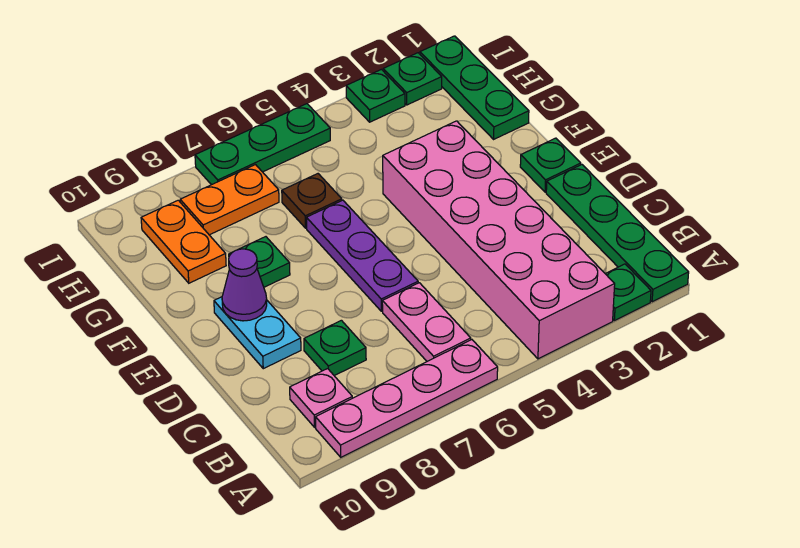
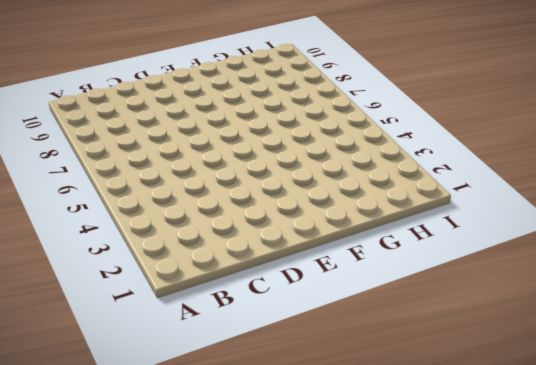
none -> green 1x4 plate [546,165,689,302]
none -> green 1x1 plate [606,264,651,321]
none -> pink 2x6 brick [383,121,615,359]

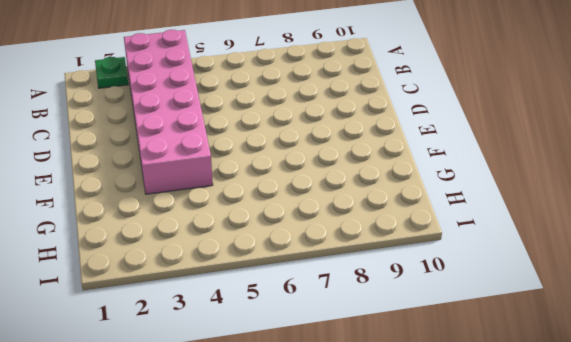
none -> green 1x4 plate [546,165,689,302]
none -> pink 1x4 plate [316,340,498,457]
none -> pink 1x2 plate [382,283,471,361]

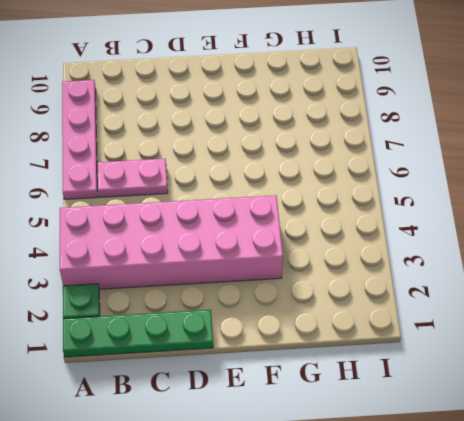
none -> pink 1x1 plate [290,369,352,427]
none -> green 1x1 plate [304,320,366,376]
none -> purple 1x3 plate [306,200,418,311]

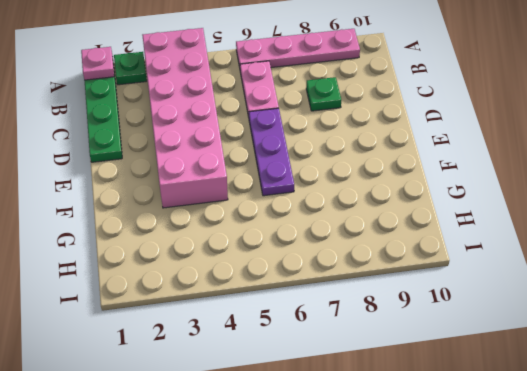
pink 1x1 plate [81,47,114,80] -> pink 1x1 plate moved to [290,369,352,427]
none -> cyan 1x2 plate [214,297,301,369]
none -> green 1x1 plate [520,138,581,192]
none -> green 1x1 plate [229,237,290,287]

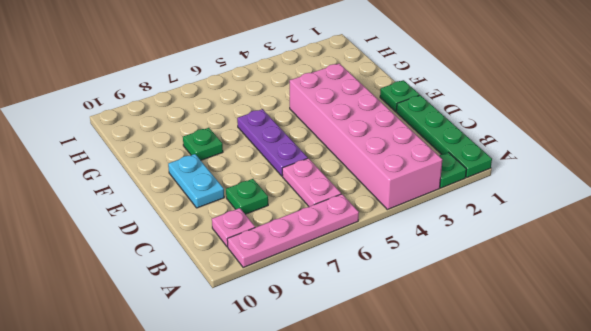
none -> green 1x3 plate [420,36,529,139]
none -> brown 1x1 plate [282,174,342,228]
none -> orange 1x2 plate [141,200,226,283]

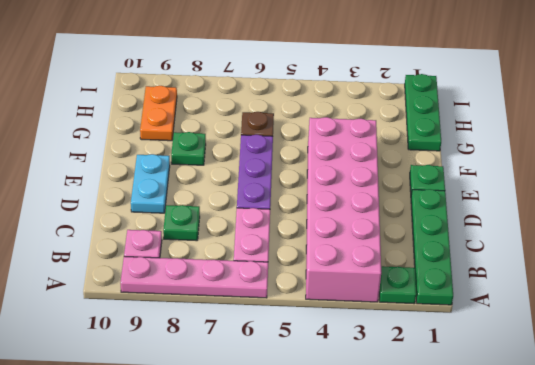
none -> orange 1x2 plate [180,165,279,235]
none -> green 1x1 plate [383,53,442,105]
none -> green 1x1 plate [346,69,405,122]

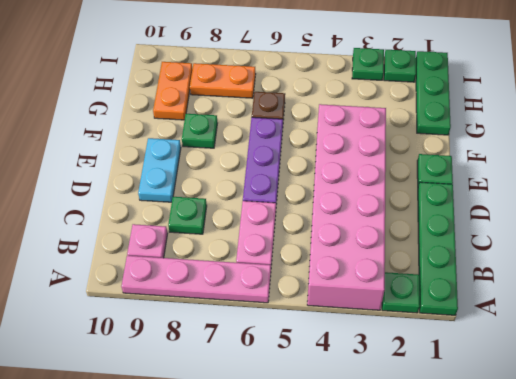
none -> green 1x3 plate [195,104,330,185]
none -> purple 1x1 cone [222,249,267,321]

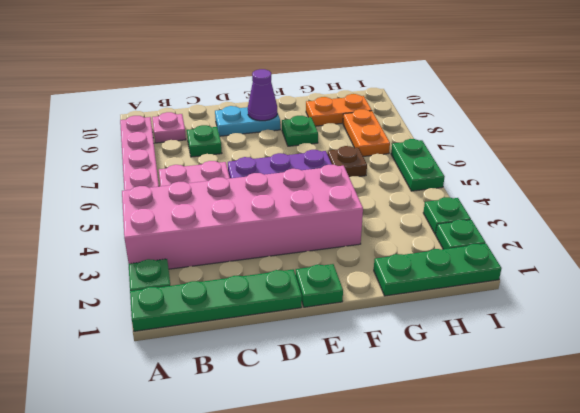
green 1x2 plate [391,139,445,191] -> green 1x3 plate [195,104,330,185]

